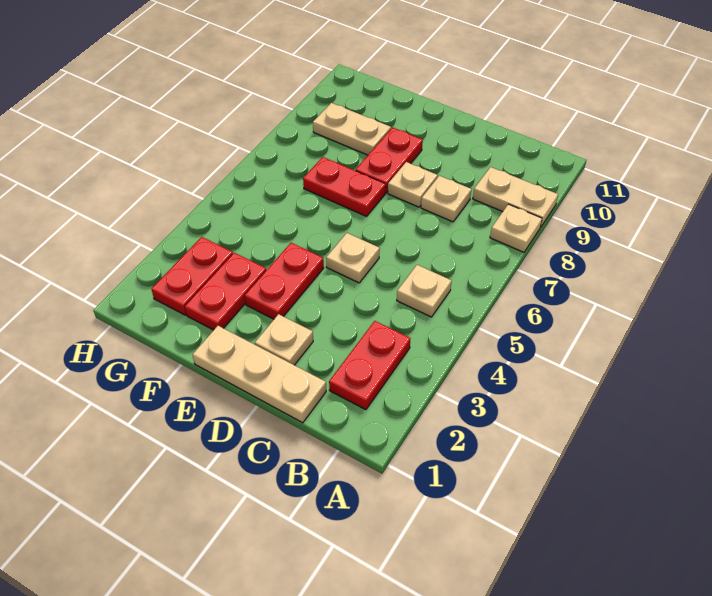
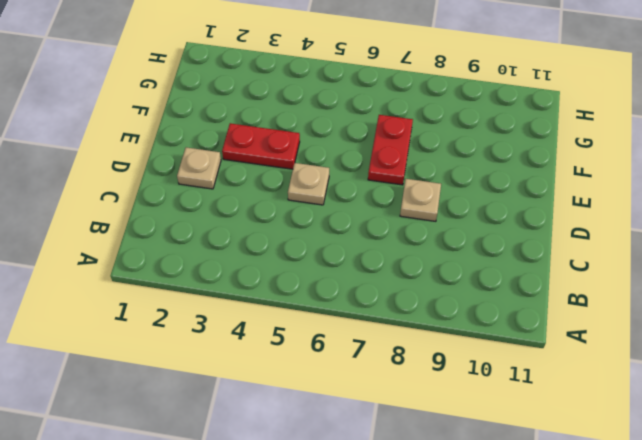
none -> tan 1x1 plate [490,204,542,252]
none -> tan 1x2 plate [473,167,558,227]
none -> red 1x2 plate [329,321,411,410]

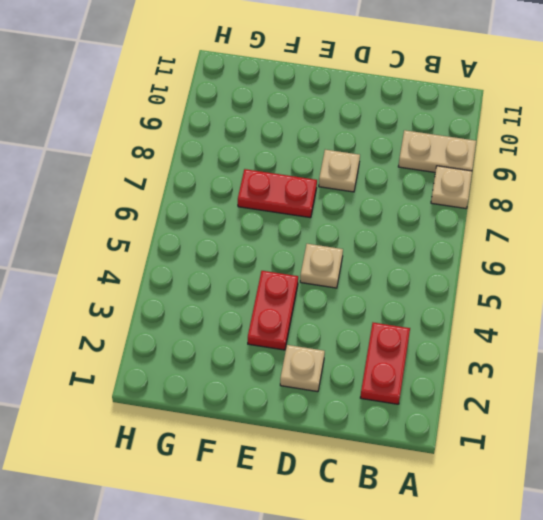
none -> tan 1x1 plate [397,265,452,317]
none -> tan 1x3 plate [193,326,326,423]
none -> tan 1x1 plate [421,176,471,222]

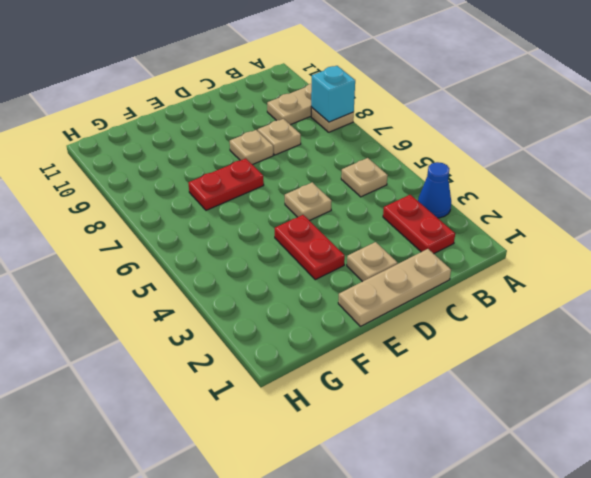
blue 1x1 cone [418,162,451,218] -> none
cyan 1x1 brick [311,66,355,122] -> none
none -> red 1x2 plate [355,127,423,193]
none -> red 1x2 plate [185,253,266,330]
none -> tan 1x2 plate [313,103,391,155]

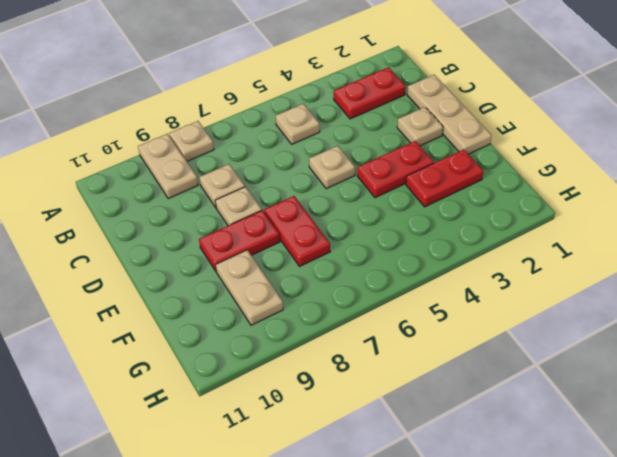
none -> red 1x2 plate [151,237,233,315]

